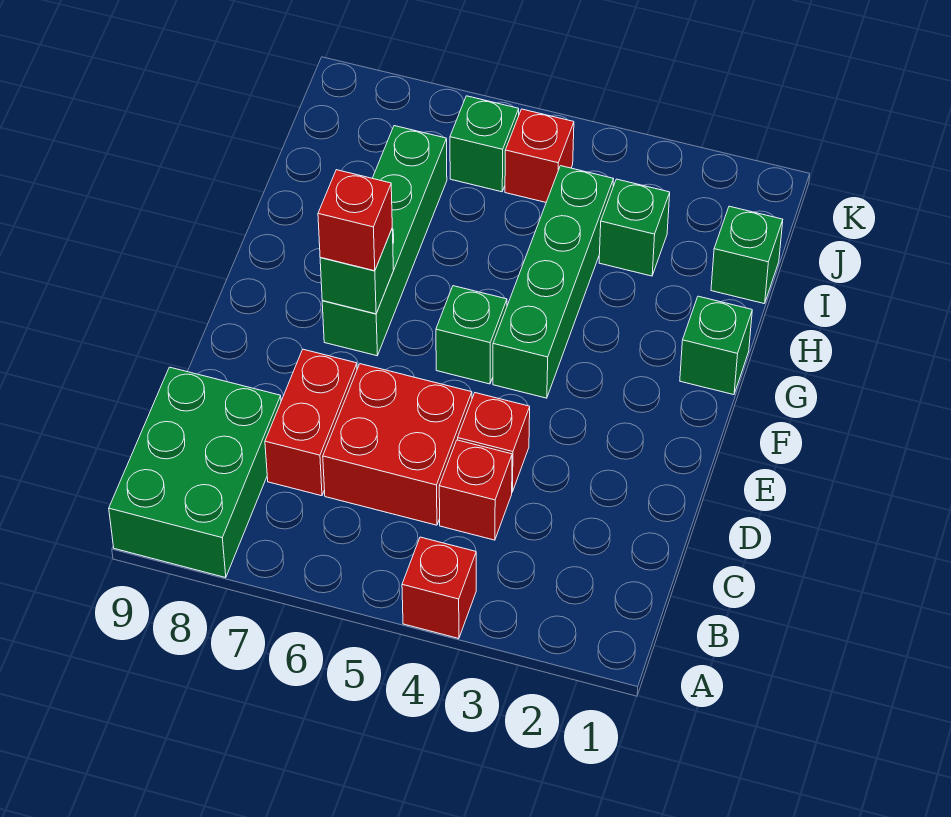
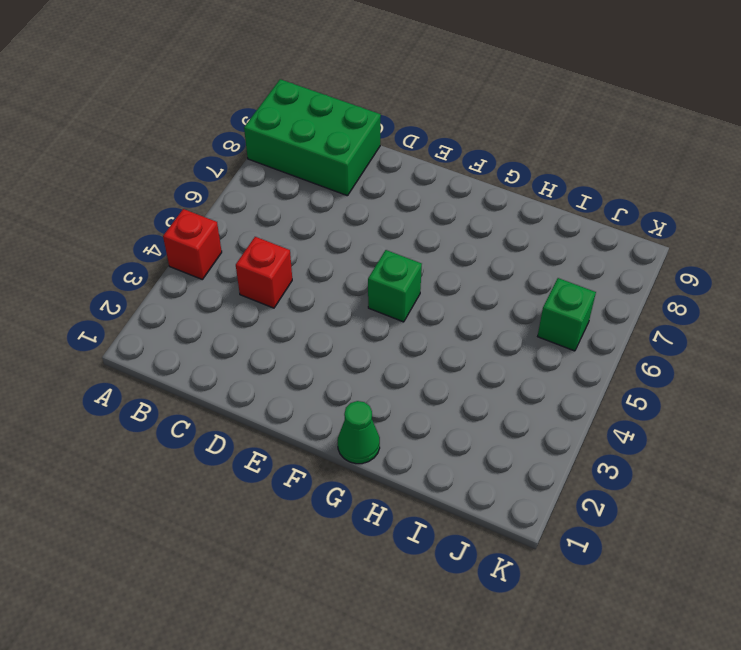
green 1x1 cone [338,401,380,464] -> green 1x1 brick [680,296,752,395]
none -> red 2x2 brick [323,364,472,525]
none -> red 1x2 brick [265,349,357,496]
none -> red 1x1 brick [458,393,530,492]

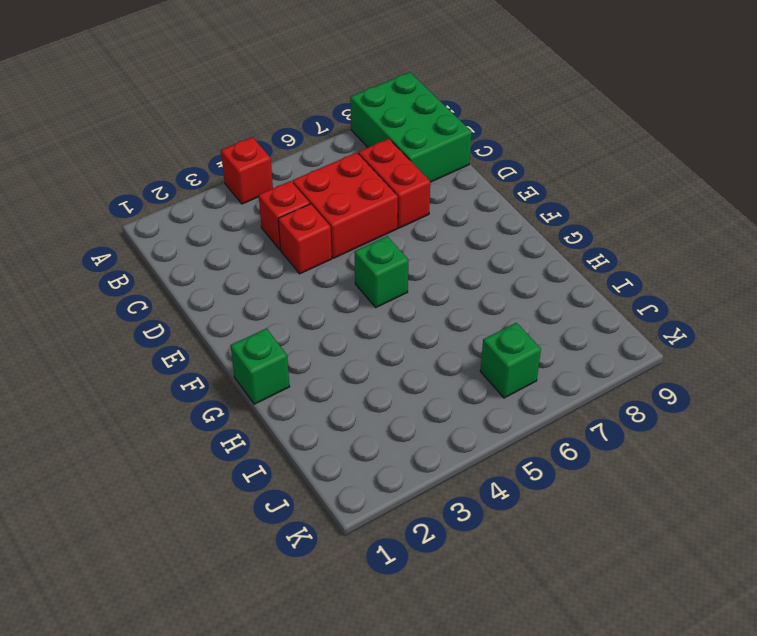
none -> green 1x4 brick [493,166,614,398]
none -> green 1x4 brick [322,126,447,356]
none -> green 1x1 brick [711,206,783,304]

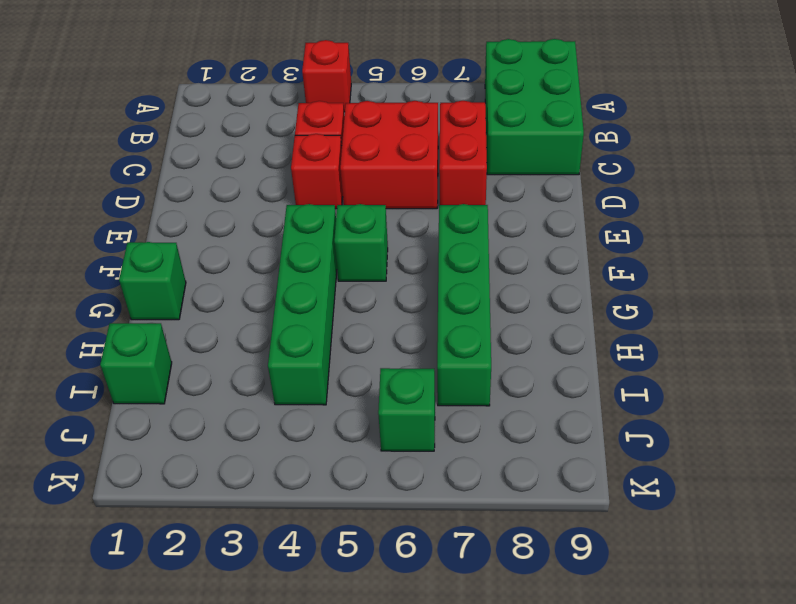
none -> green 1x1 brick [599,179,670,276]
none -> red 1x1 brick [505,109,574,202]
none -> green 1x1 brick [320,230,394,314]

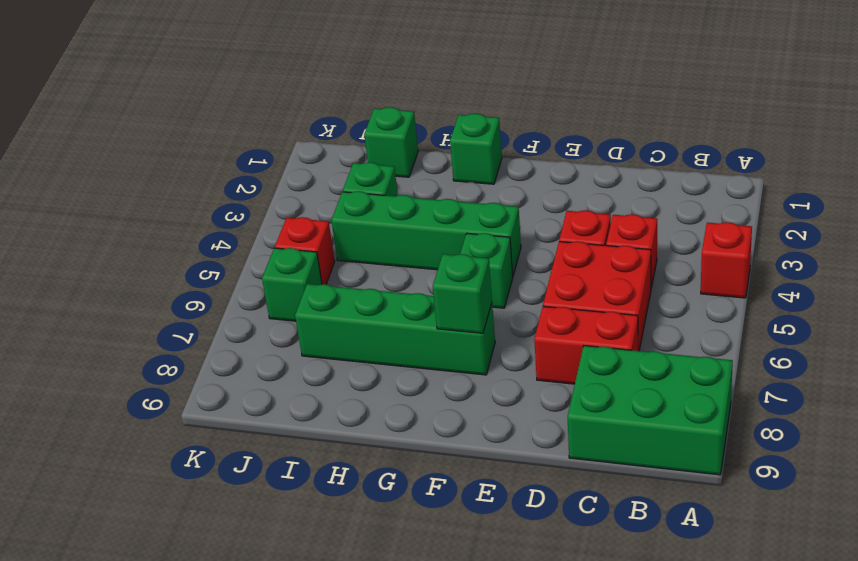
none -> red 1x1 brick [318,170,392,271]

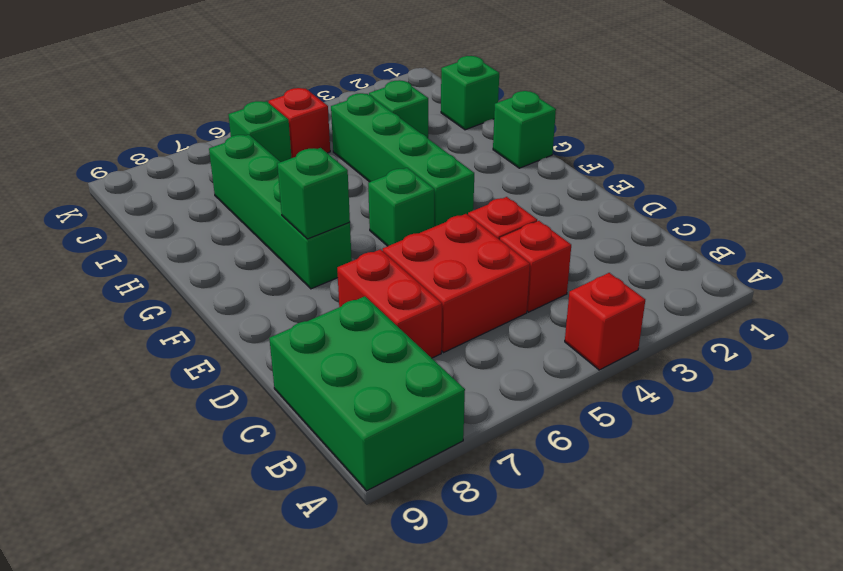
none -> red 1x1 brick [318,170,392,271]

